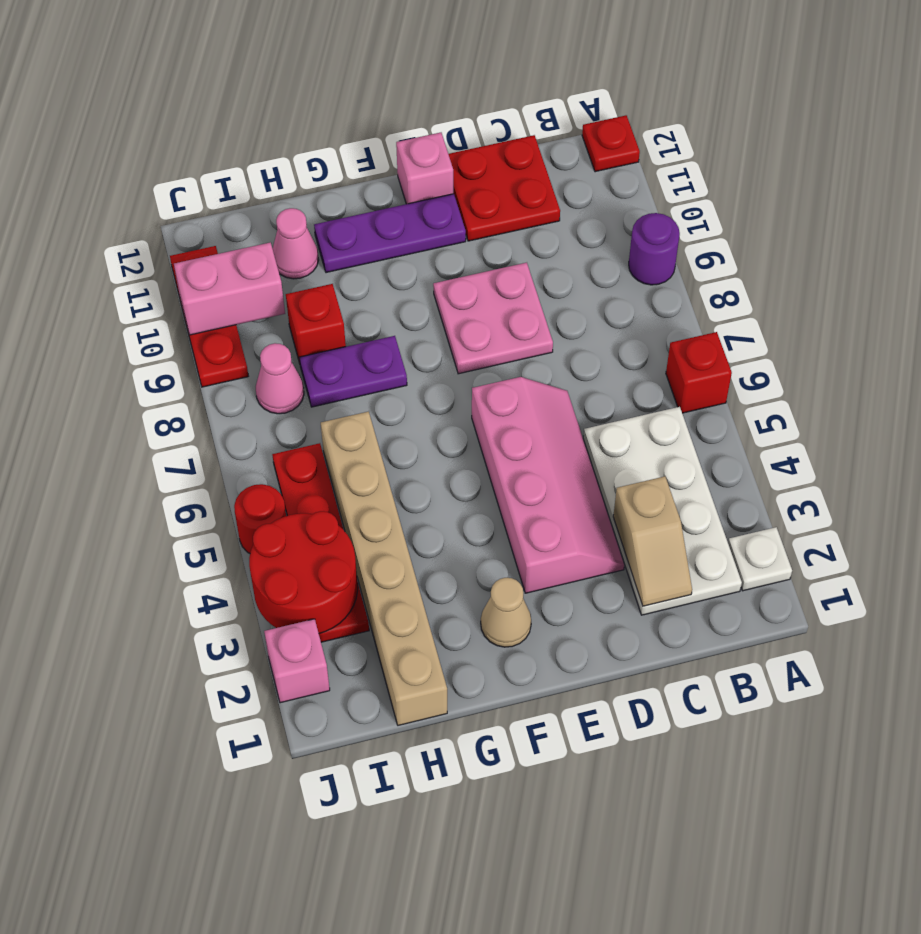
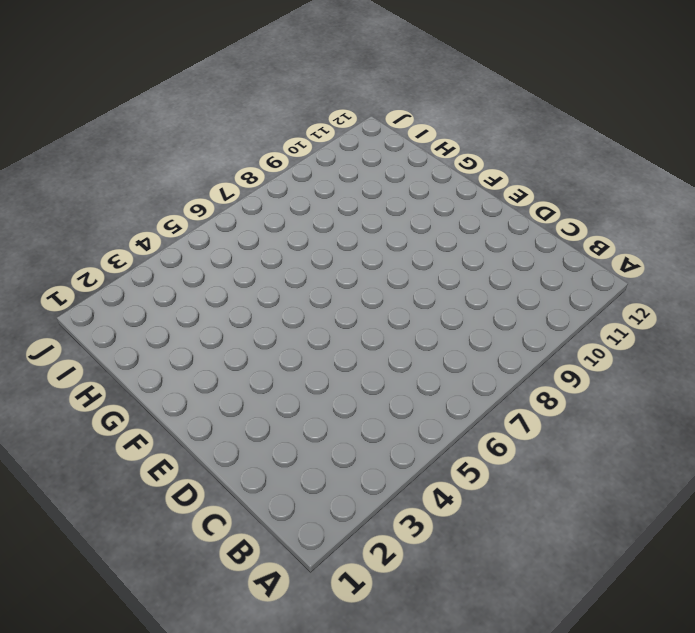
none -> white 1x1 plate [728,527,792,591]
none -> red 1x1 brick [666,332,732,413]
none -> purple 1x1 round brick [629,213,680,285]

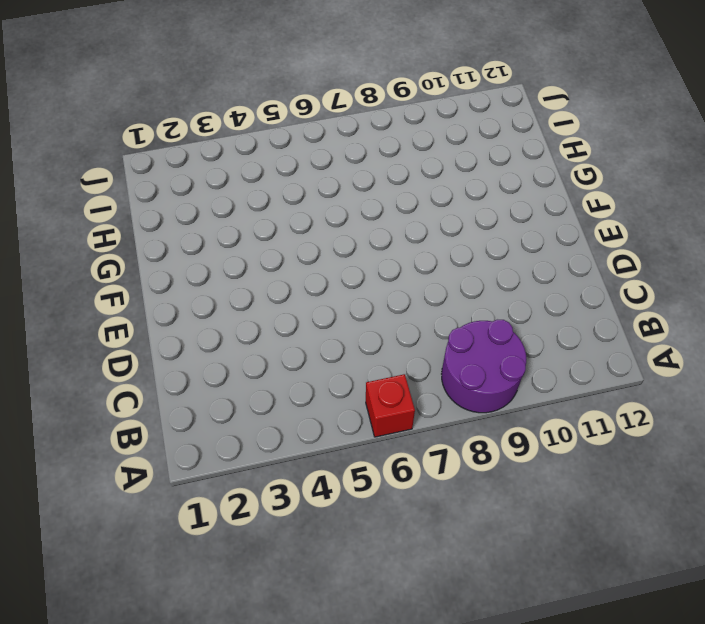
purple 2x2 round brick [442,320,527,413] -> purple 1x1 round brick [629,213,680,285]
none -> white 1x1 plate [728,527,792,591]
none -> red 1x1 plate [582,115,640,172]
none -> white 2x4 plate [583,407,742,615]

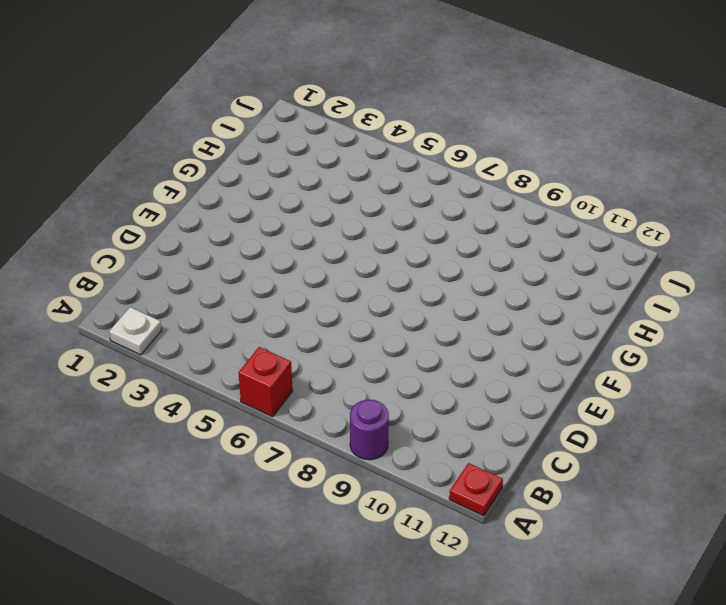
none -> white 2x4 plate [583,407,742,615]
none -> red 2x2 plate [449,135,560,241]
none -> pink 2x4 slope [472,377,624,593]

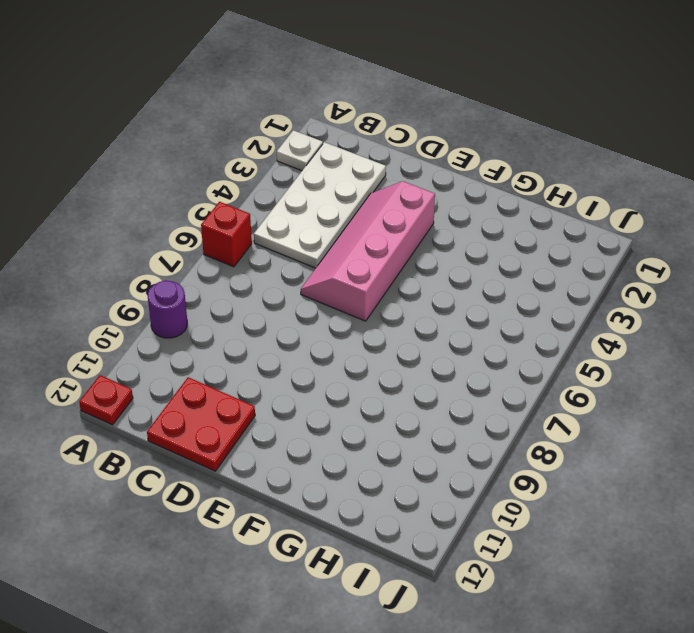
none -> pink 2x2 plate [433,263,553,374]
none -> purple 1x3 plate [314,194,466,273]
none -> pink 1x1 brick [396,133,453,204]

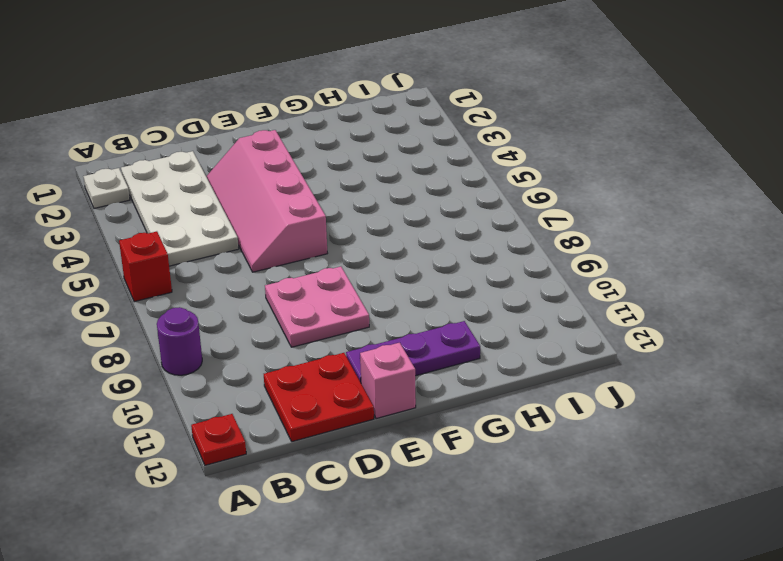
none -> tan 1x1 cone [481,578,531,647]
none -> purple 1x2 plate [299,336,407,407]
none -> tan 1x6 brick [321,412,447,725]

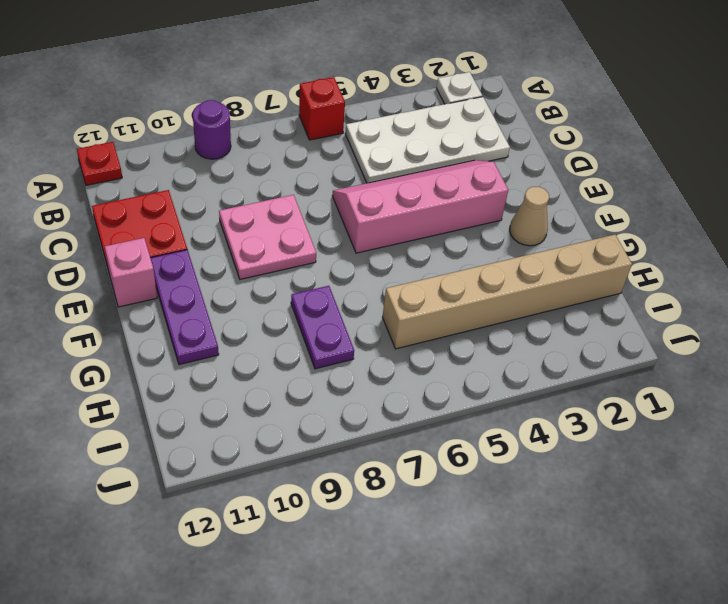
none -> red 1x1 brick [286,284,346,363]
none -> pink 1x1 cone [272,208,319,279]
none -> red 1x4 plate [272,443,369,642]

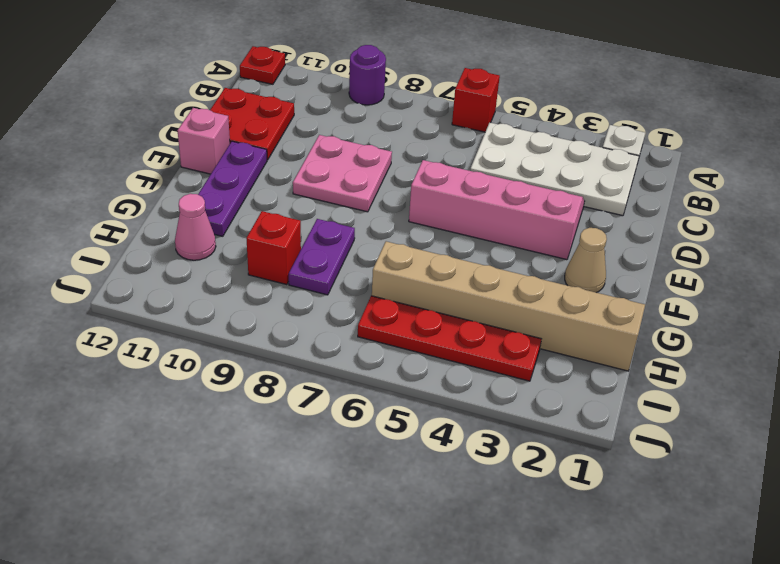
none -> pink 1x1 cone [256,343,304,414]
none -> pink 1x1 brick [264,619,330,703]
none -> red 1x1 round brick [234,484,286,553]

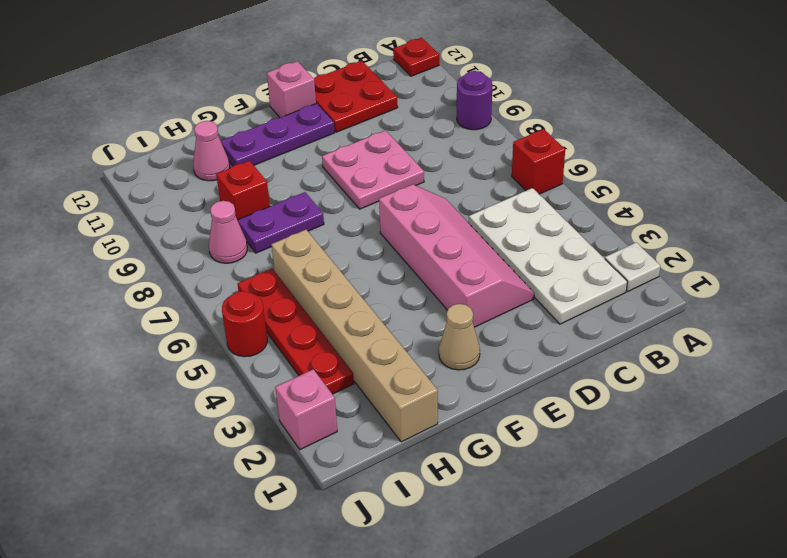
none -> red 1x3 plate [170,246,248,387]
none -> tan 1x2 slope [613,476,692,606]
none -> red 2x2 round brick [249,511,358,633]

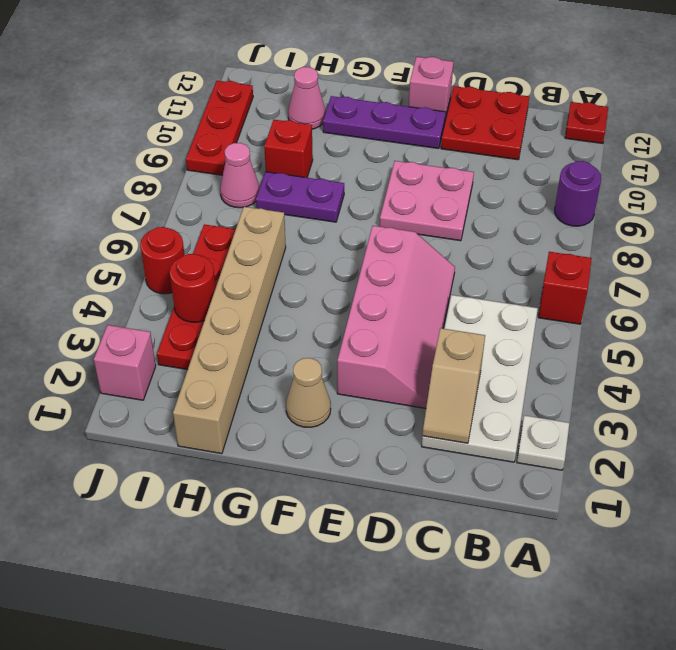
red 1x1 round brick [170,254,216,322] -> red 2x2 round brick [249,511,358,633]
none -> pink 1x2 brick [174,242,285,335]

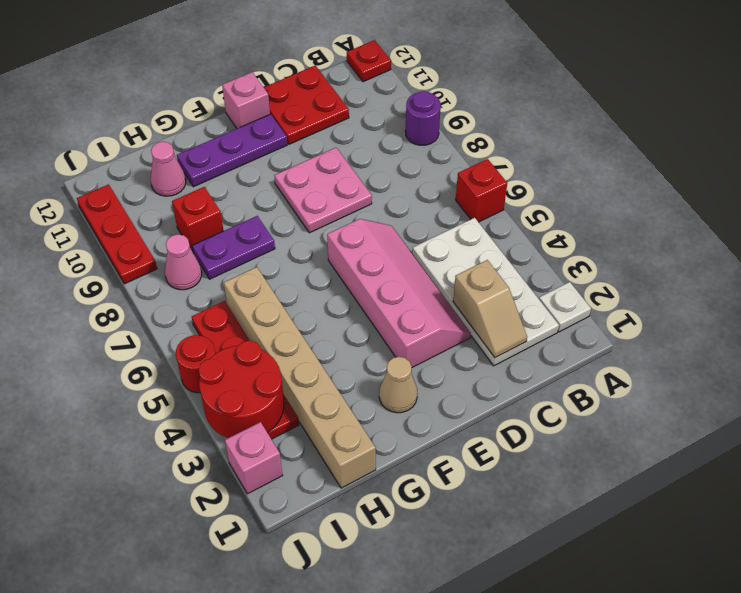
none -> pink 1x2 brick [174,242,285,335]

